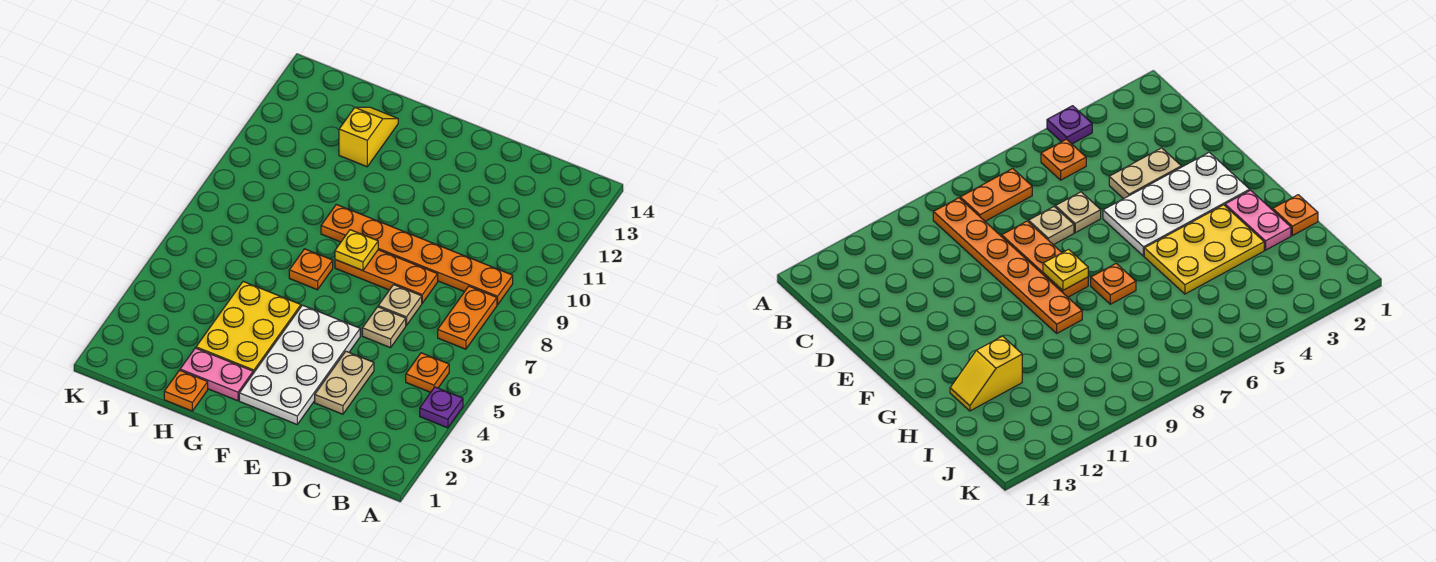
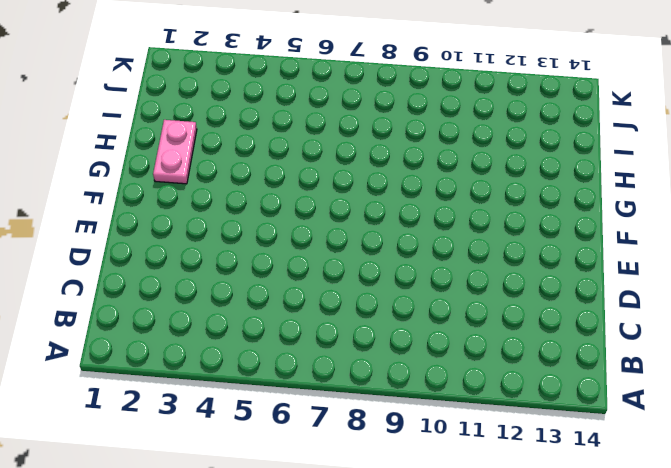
none -> purple 1x1 plate [420,387,463,428]
none -> orange 1x1 plate [406,353,449,392]
none -> orange 1x2 plate [438,286,497,349]

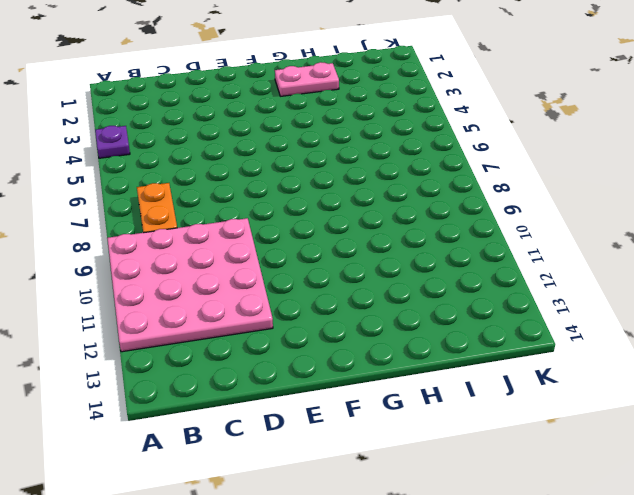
pink 4x4 plate [107,218,273,352] -> orange 1x6 plate [321,204,513,305]
none -> orange 1x1 plate [406,353,449,392]
none -> tan 1x2 plate [315,351,374,414]
none -> tan 1x1 plate [362,307,406,348]

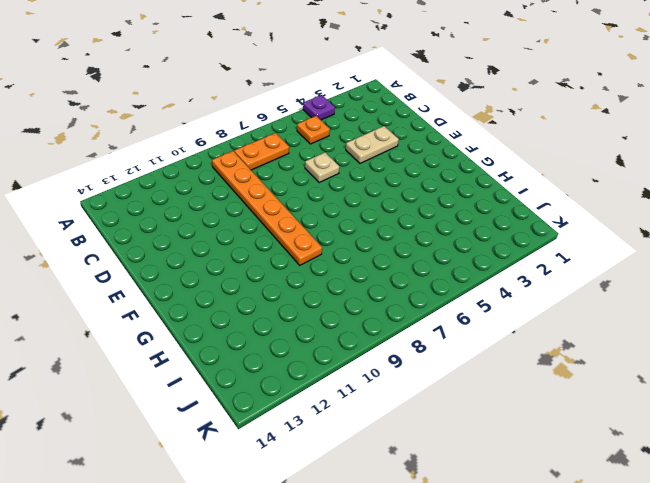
none -> tan 1x1 plate [378,285,422,325]
none -> orange 1x3 plate [335,250,438,303]
none -> white 2x4 plate [239,305,360,424]

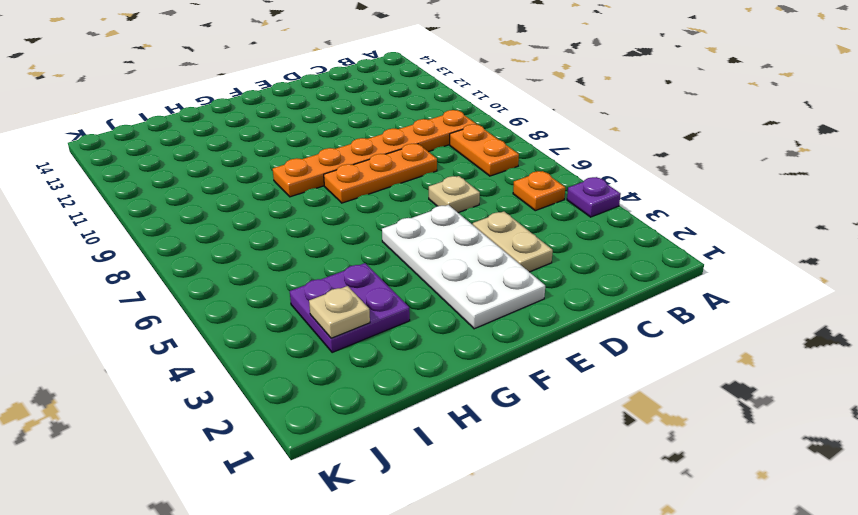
purple 2x2 plate [290,263,410,353] -> yellow 2x3 plate [196,282,301,373]
tan 1x1 plate [309,286,370,338] -> tan 1x1 plate moved to [378,285,422,325]
none -> pink 1x2 plate [180,348,253,401]
none -> orange 1x1 plate [289,249,333,290]
none -> orange 1x1 plate [164,370,208,411]

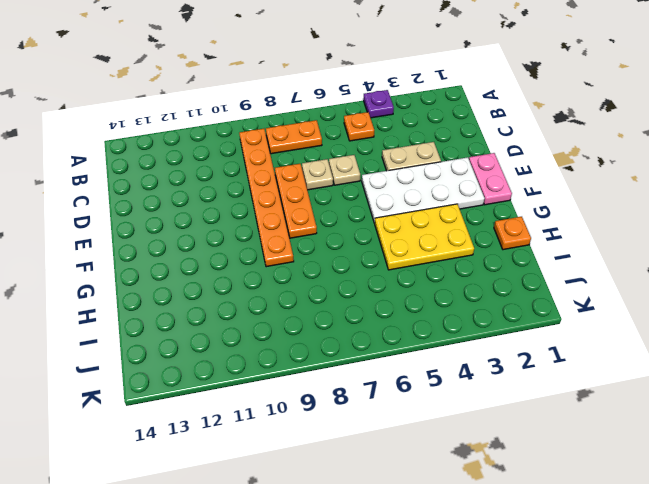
pink 1x2 plate [469,153,512,205] -> pink 1x2 plate moved to [180,348,253,401]
none -> orange 1x1 plate [289,249,333,290]
none -> yellow 1x2 slope [339,107,398,167]
none -> yellow 1x1 plate [335,230,378,271]

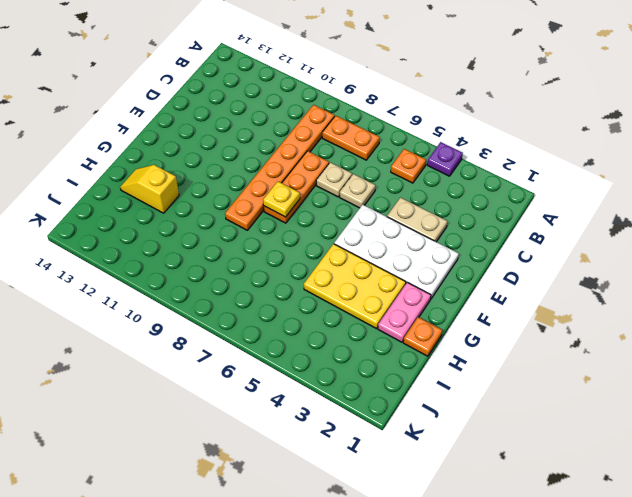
none -> orange 1x1 plate [289,249,333,290]

